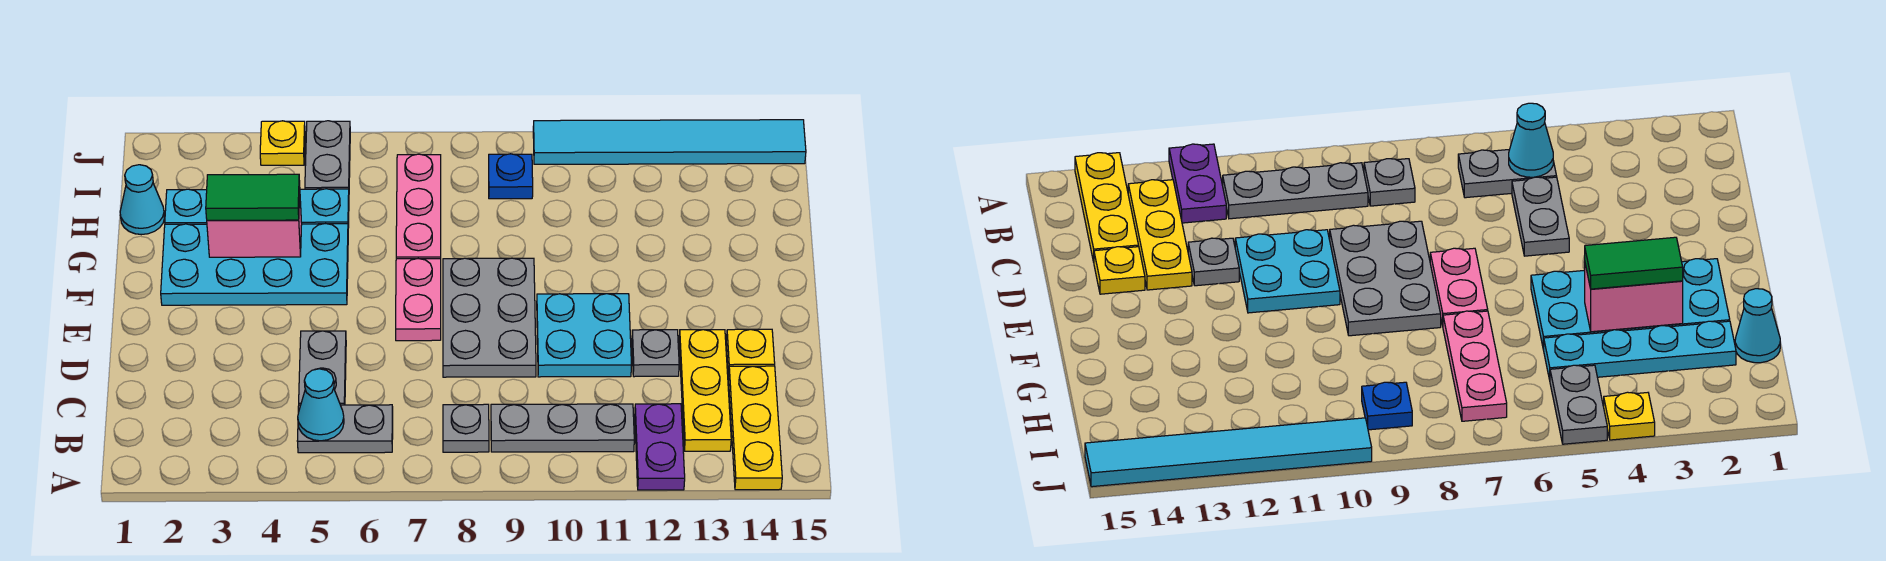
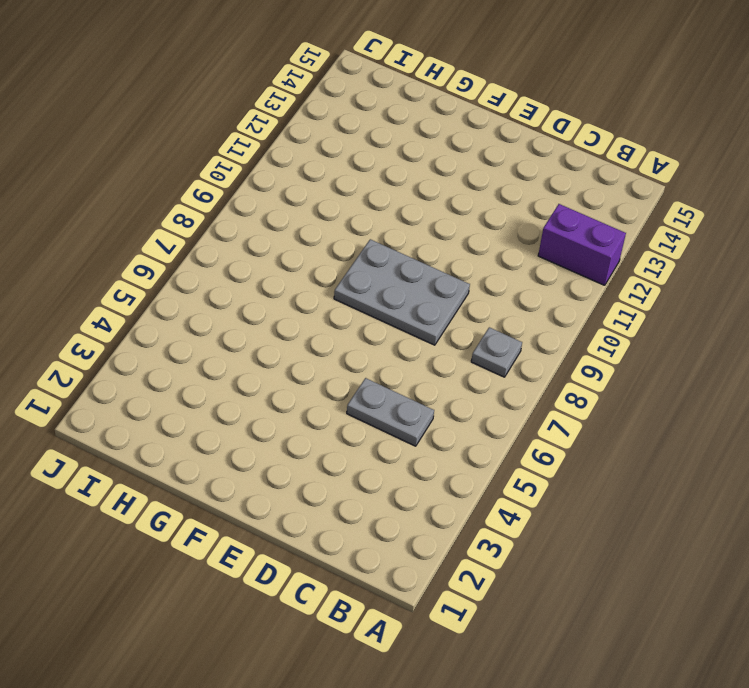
purple 1x2 brick [538,204,626,285] -> purple 1x2 plate [635,404,685,490]
none -> yellow 1x3 plate [728,366,782,490]
none -> grey 1x2 plate [297,405,393,453]
none -> grey 1x3 plate [491,404,634,452]

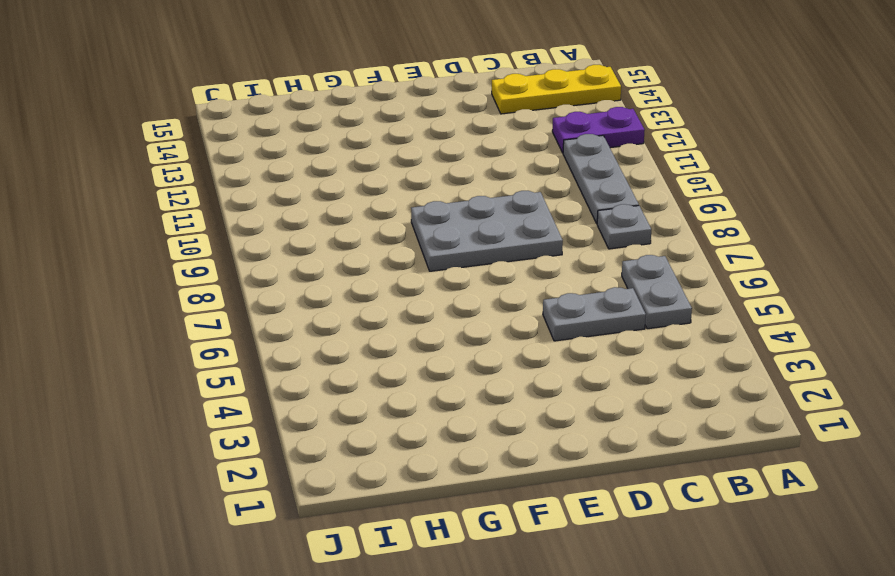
none -> yellow 1x3 plate [679,330,731,451]
none -> cyan 2x2 plate [537,294,631,377]
none -> grey 1x1 plate [632,330,679,377]

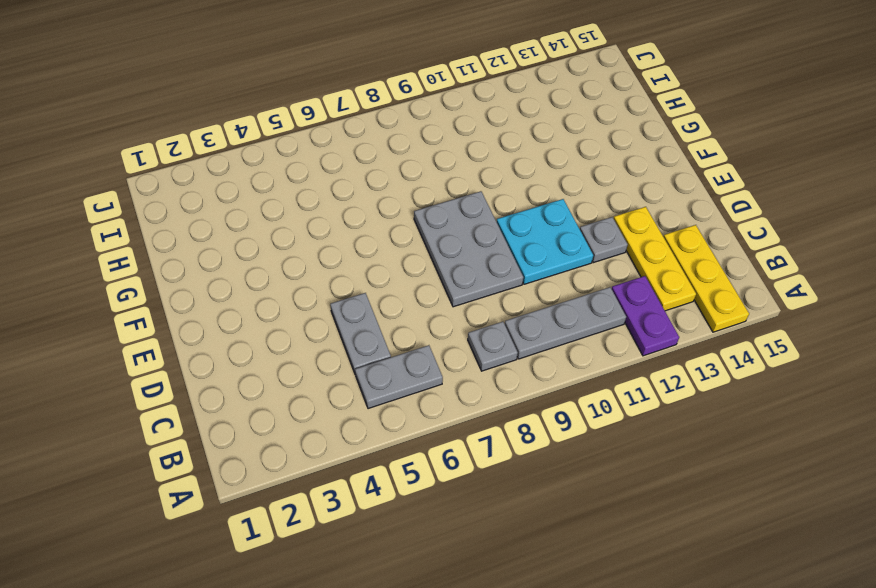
none -> yellow 1x1 plate [726,329,775,376]
none -> pink 1x2 plate [396,259,441,341]
none -> cyan 2x4 plate [161,224,348,305]

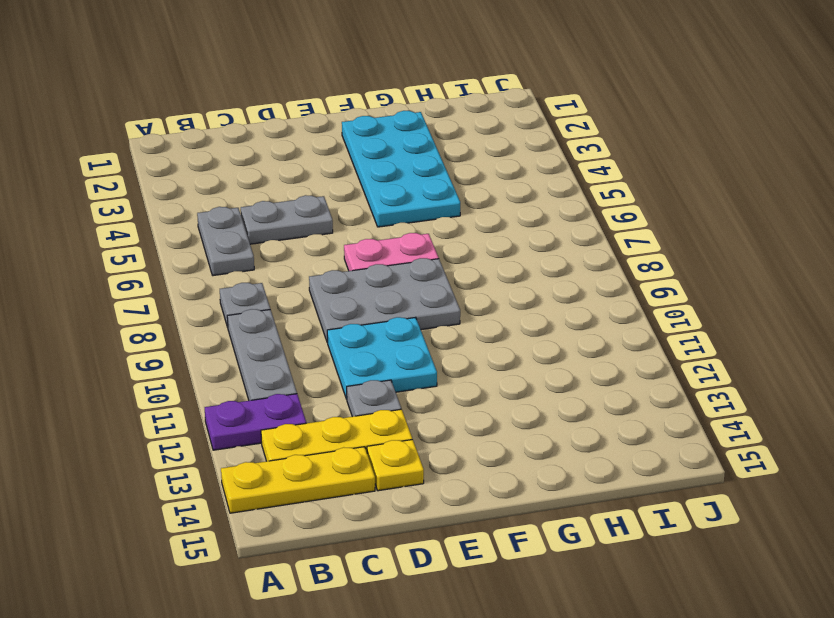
none -> pink 1x3 plate [396,154,441,259]
none -> cyan 1x1 cone [120,165,165,235]
none -> cyan 1x4 plate [165,189,349,228]

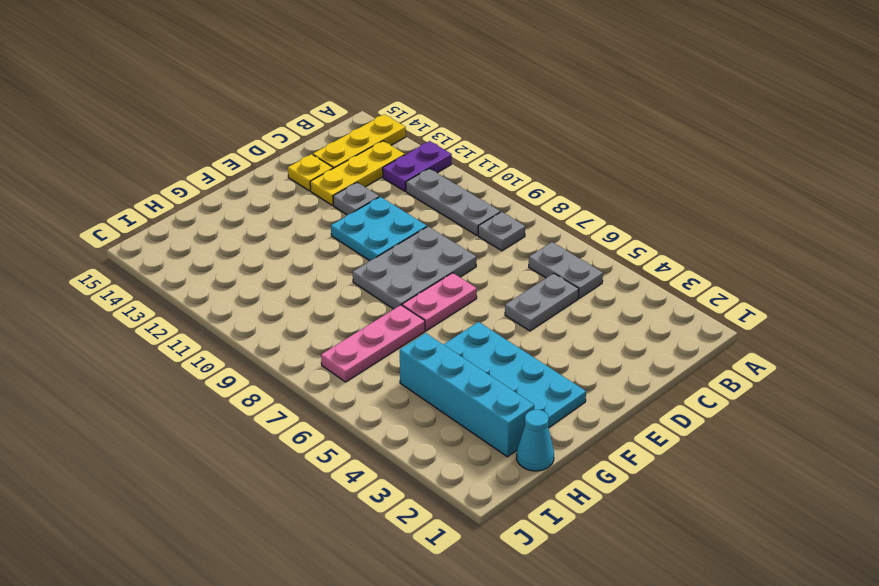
cyan 1x4 brick [400,333,534,457] -> cyan 1x4 plate [165,189,349,228]
none -> grey 1x2 plate [305,121,350,189]
none -> blue 1x1 plate [489,154,533,199]
none -> yellow 1x1 plate [260,121,305,165]

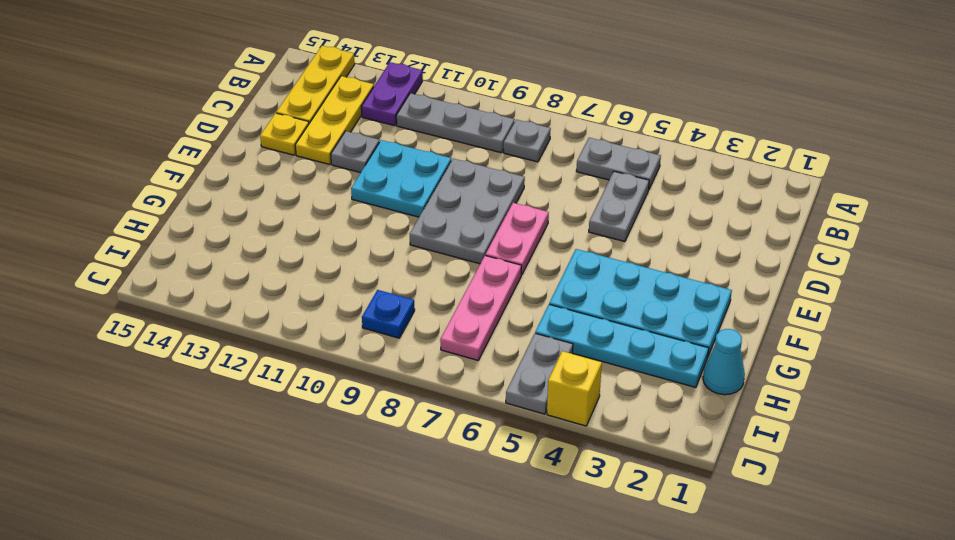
yellow 1x1 brick [547,351,602,426] -> yellow 1x1 plate [260,121,305,165]
none -> cyan 1x6 tile [533,120,806,164]
none -> cyan 1x1 cone [298,369,344,441]
none -> pink 1x2 brick [207,196,302,257]

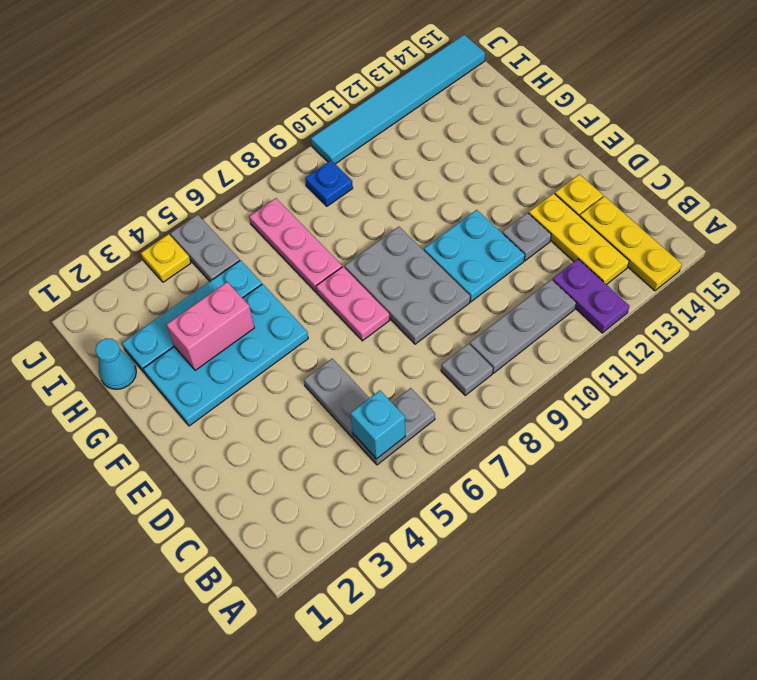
cyan 1x1 brick [350,391,405,459] -> cyan 1x1 cone [298,369,344,441]
none -> green 1x2 tile [206,174,300,220]

